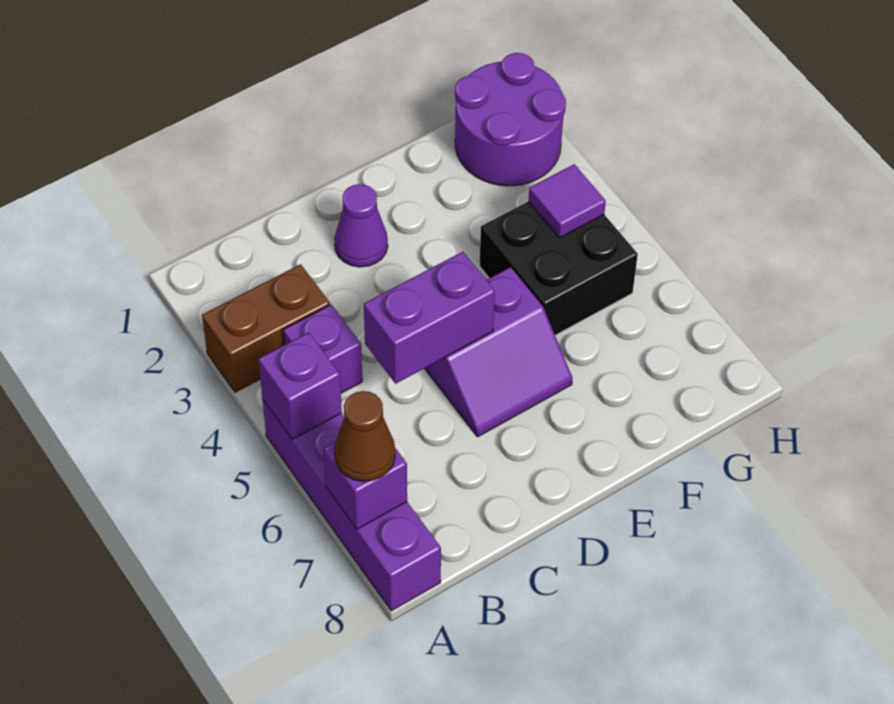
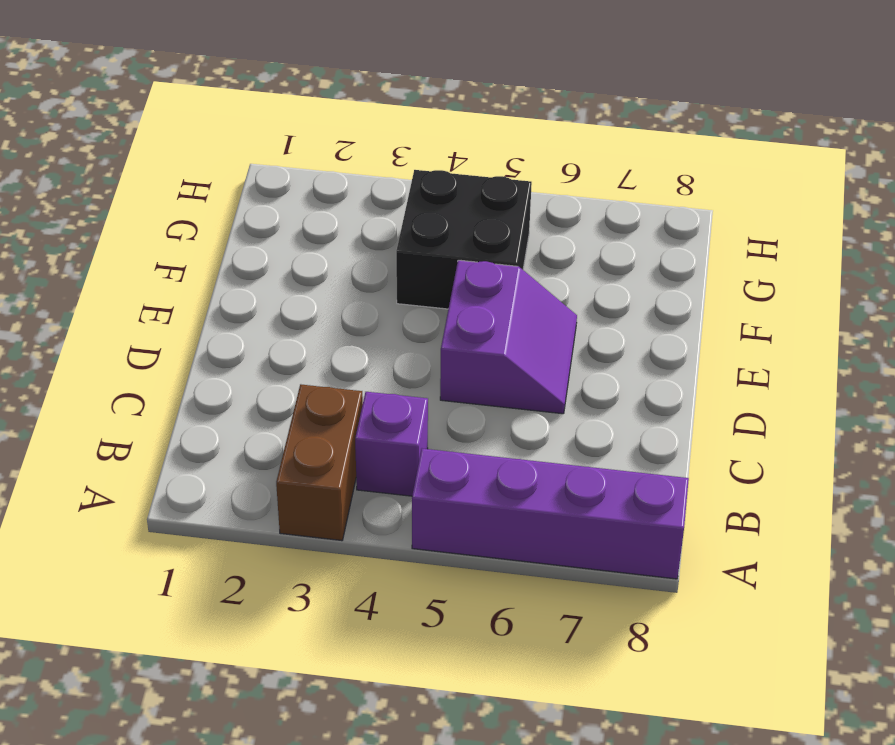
none -> purple 1x1 cone [334,184,388,267]
none -> purple 2x2 round brick [455,53,566,186]
none -> purple 1x1 brick [258,332,342,439]

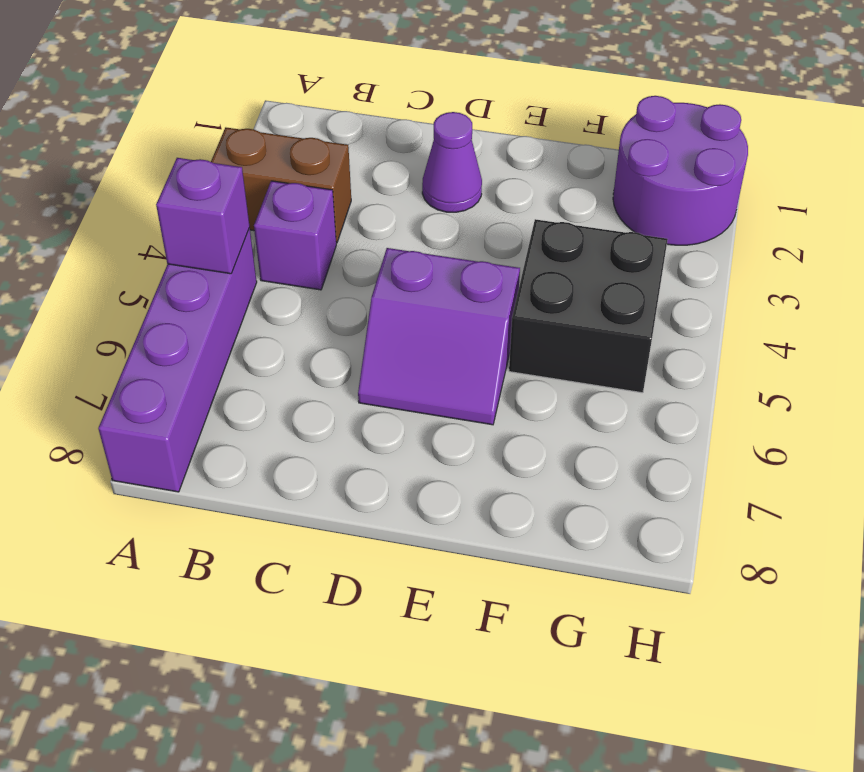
none -> purple 1x1 brick [323,441,407,529]
none -> purple 1x2 brick [364,252,495,384]
none -> purple 1x1 tile [529,164,606,238]

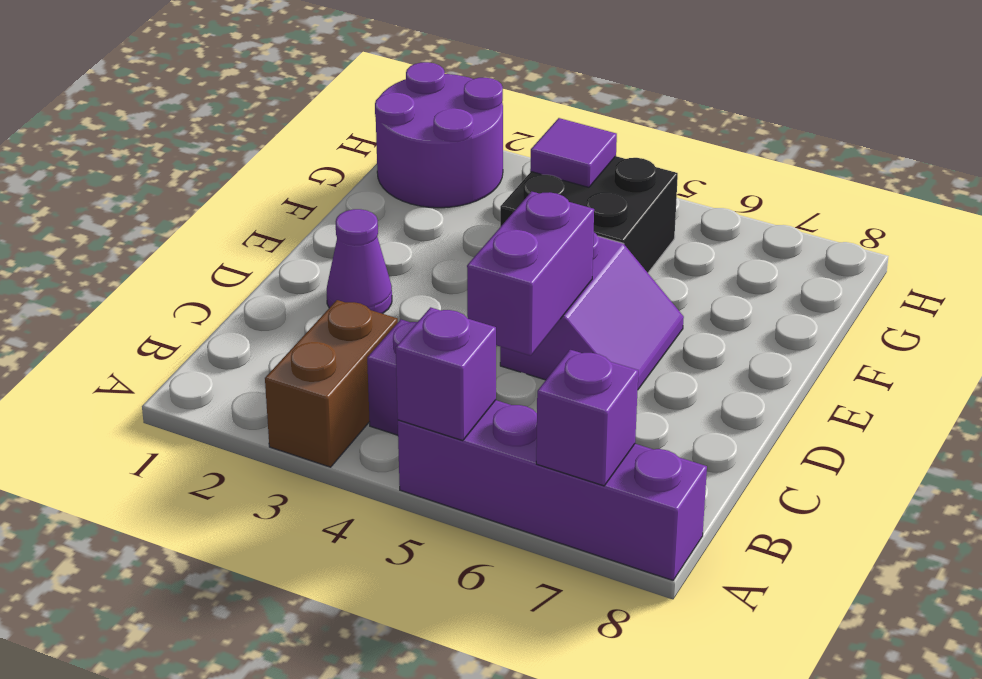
none -> brown 1x1 cone [334,391,395,481]

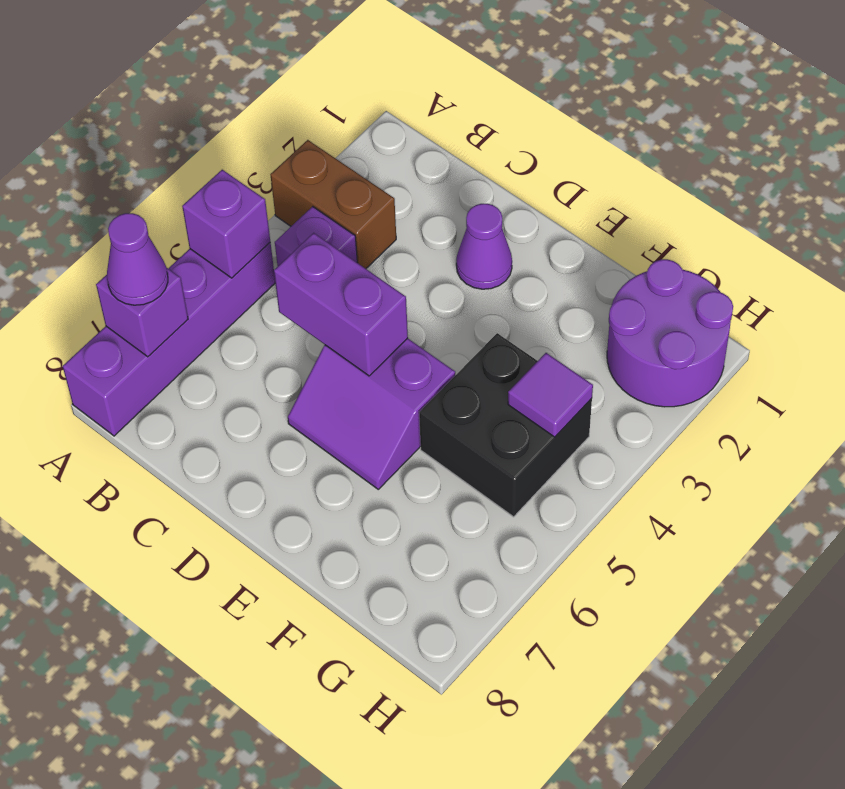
purple 1x1 cone [107,213,168,305] -> brown 1x1 cone [334,391,395,481]

